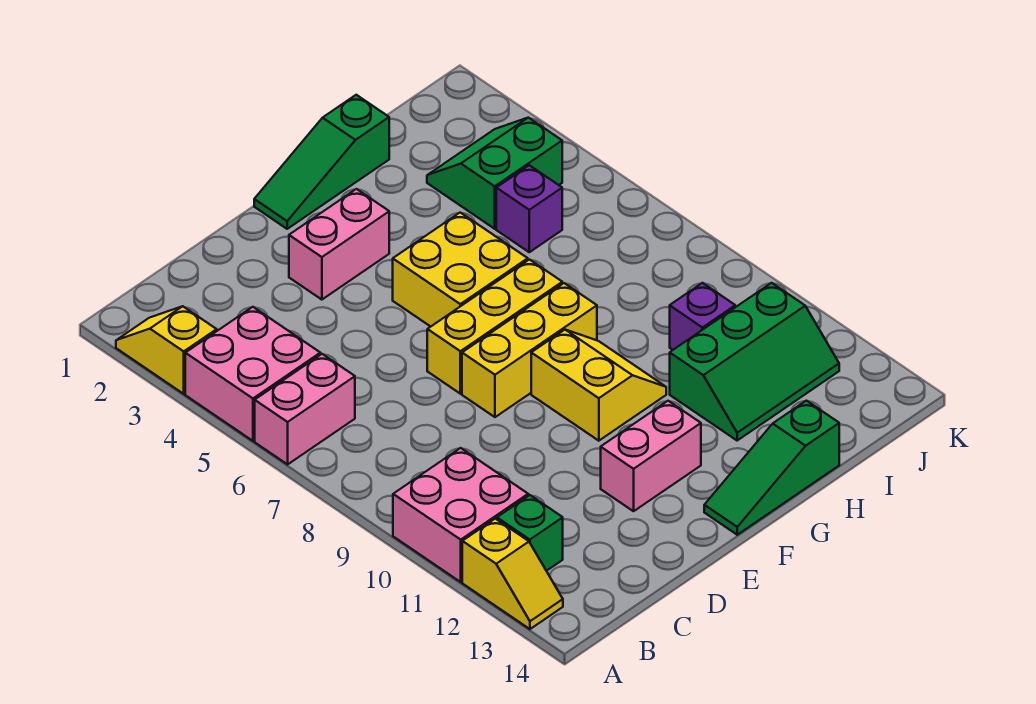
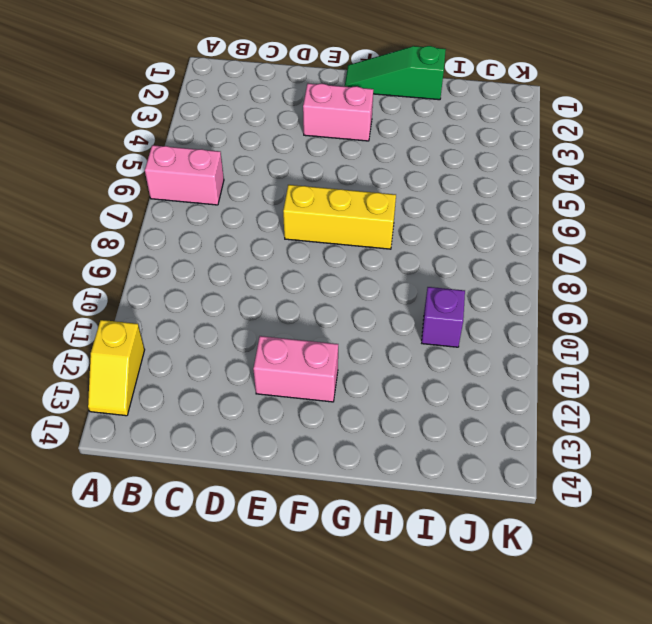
none -> yellow 1x2 slope [116,306,217,394]
none -> pink 2x2 brick [185,307,320,441]
none -> pink 2x2 brick [393,448,528,582]

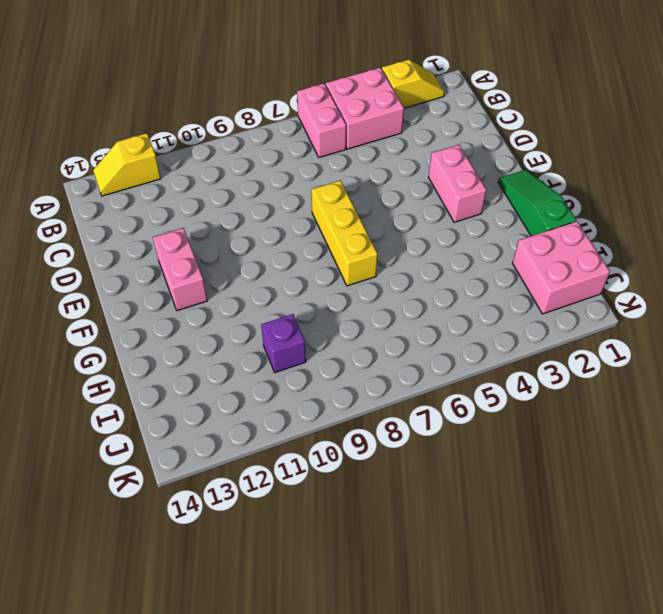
pink 2x2 brick [513,221,610,314] -> pink 2x2 brick moved to [393,448,528,582]
none -> green 1x1 brick [497,495,563,571]
none -> yellow 1x3 brick [462,283,597,417]
none -> yellow 2x2 brick [393,213,528,327]

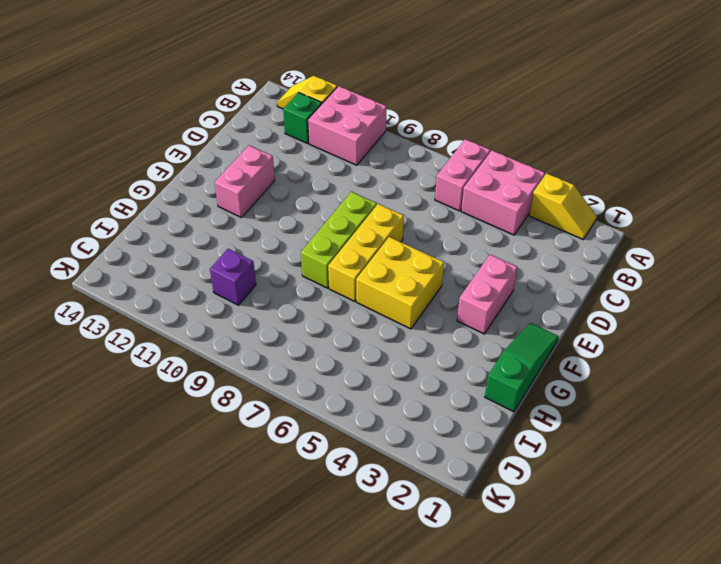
lime 1x3 brick [301,192,377,288] -> yellow 1x3 brick [462,283,597,417]
none -> yellow 2x2 slope [531,330,666,441]
none -> green 1x3 slope [704,401,839,535]
none -> green 2x3 slope [670,283,839,440]

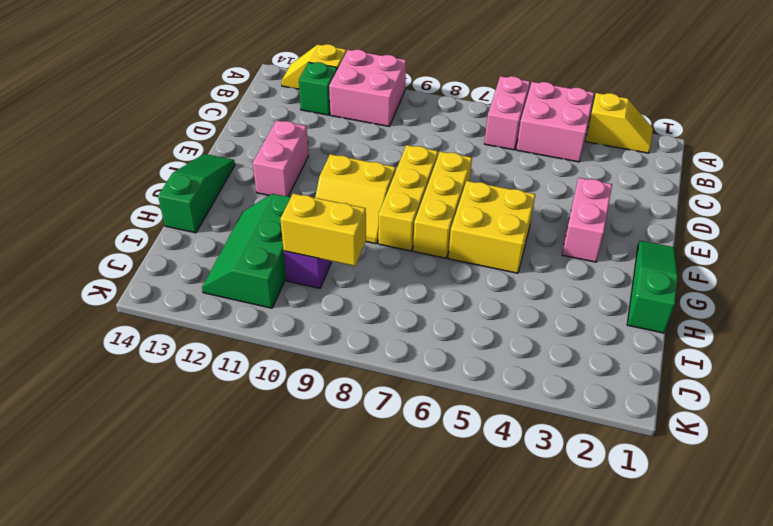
yellow 1x2 brick [280,193,366,266] -> none
none -> green 2x2 slope [427,118,562,229]
none -> purple 1x1 brick [496,165,562,252]

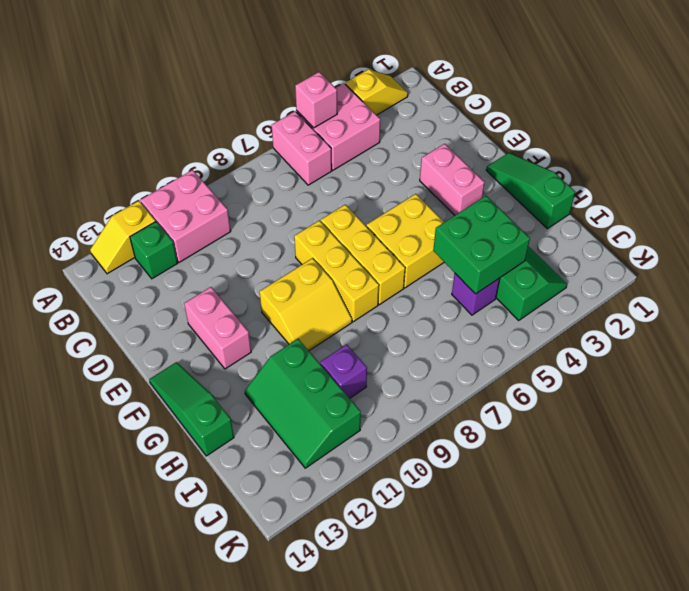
pink 1x1 brick [295,72,337,128] -> none
green 2x2 brick [433,196,530,294] -> none

